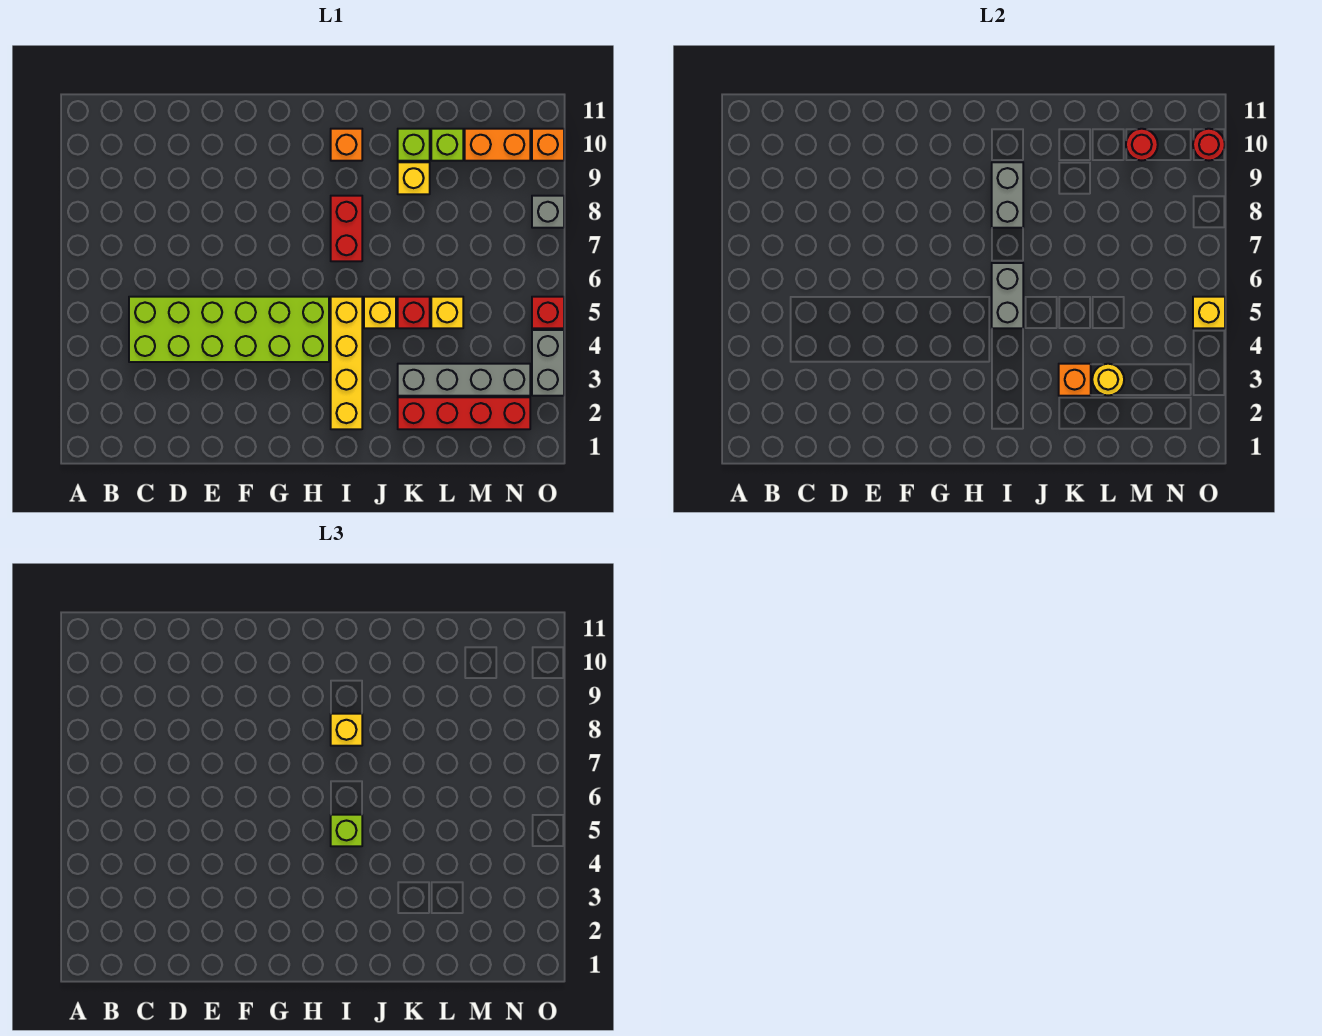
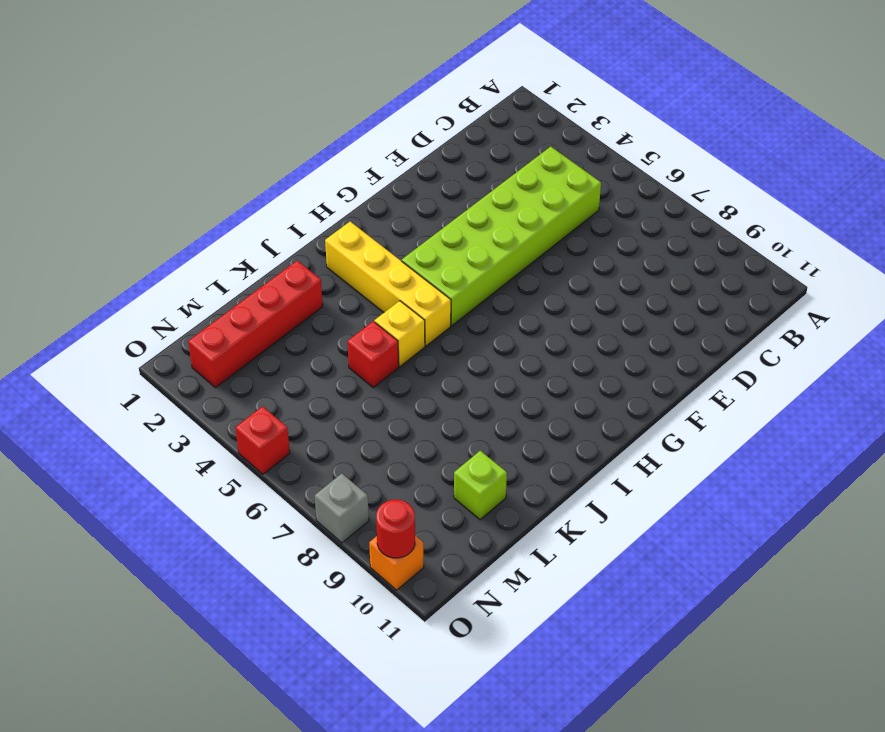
none -> red 1x2 brick [331,196,362,261]
none -> orange 1x1 brick [331,129,362,161]
none -> grey 1x4 brick [398,364,530,396]

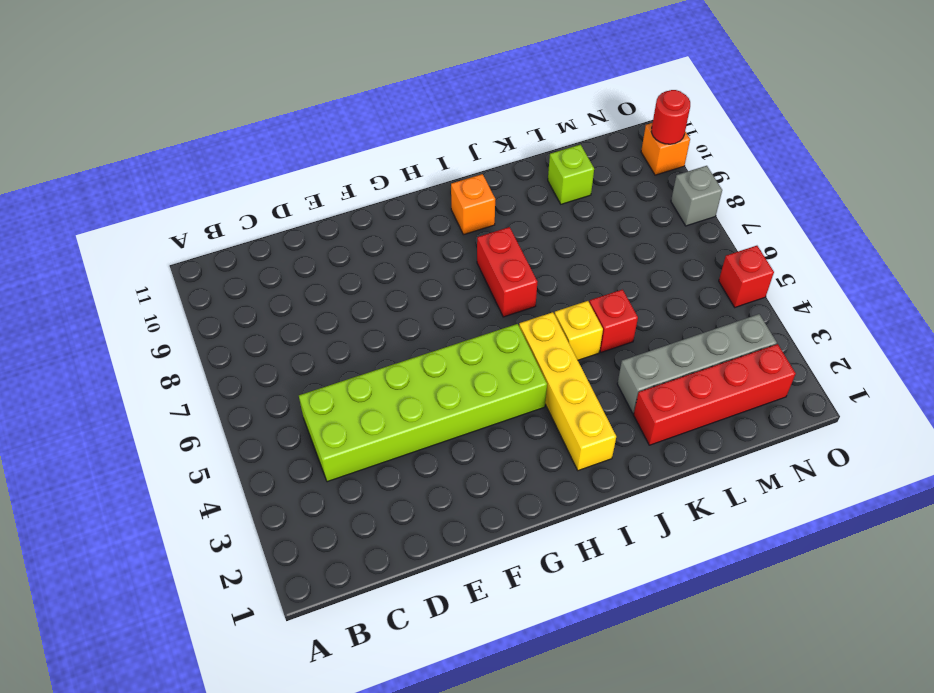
none -> yellow 1x1 brick [398,162,430,194]
none -> lime 1x1 brick [398,129,430,161]
none -> yellow 1x1 brick [431,297,463,328]

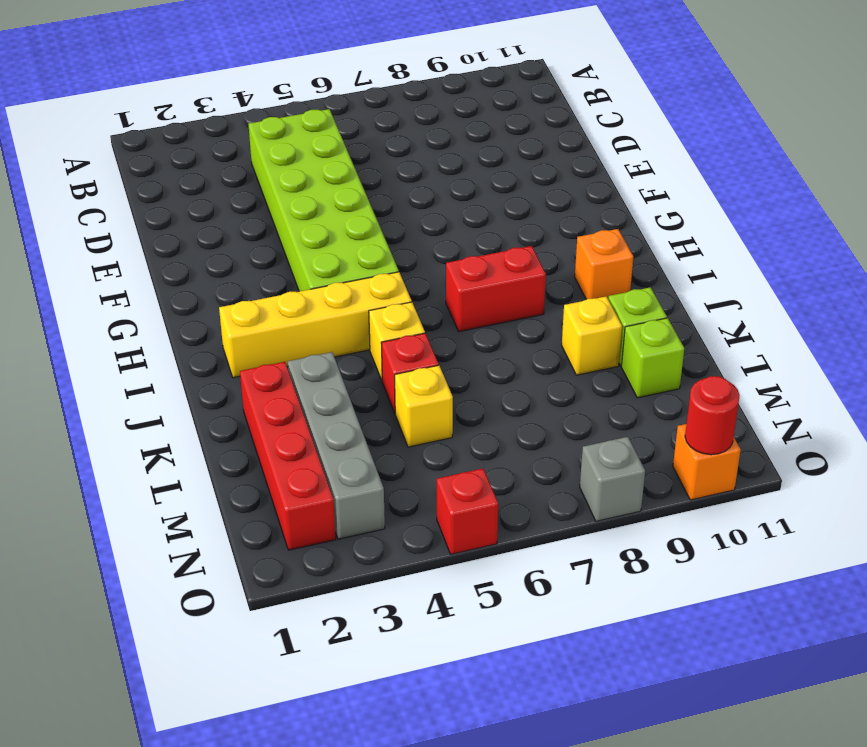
none -> orange 1x2 brick [465,129,530,161]
none -> grey 1x2 brick [532,330,564,396]
none -> grey 1x2 brick [992,263,1023,328]

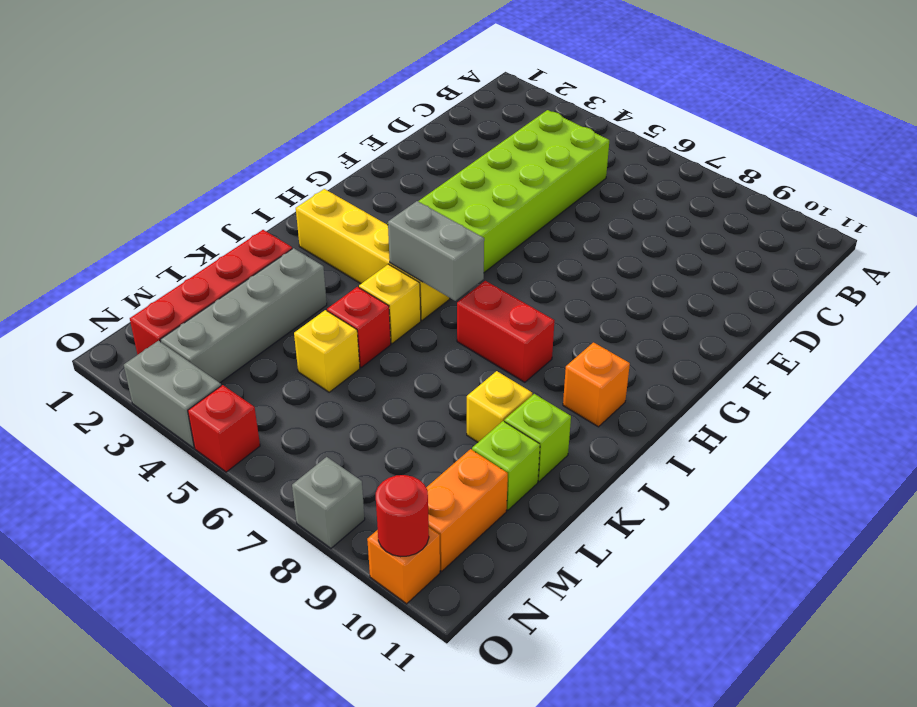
none -> grey 1x2 brick [992,162,1023,228]
none -> orange 1x1 brick [1059,364,1091,396]
none -> yellow 1x1 round brick [1092,364,1124,396]

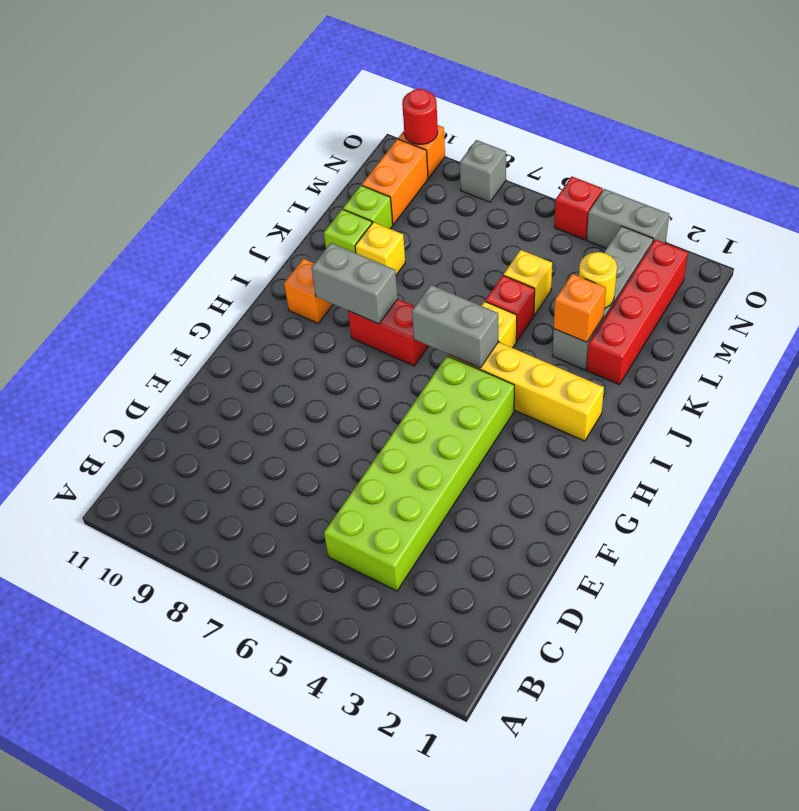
none -> red 1x1 round brick [1126,129,1158,161]
none -> yellow 1x1 brick [1193,297,1225,328]
none -> lime 1x1 brick [331,815,362,846]

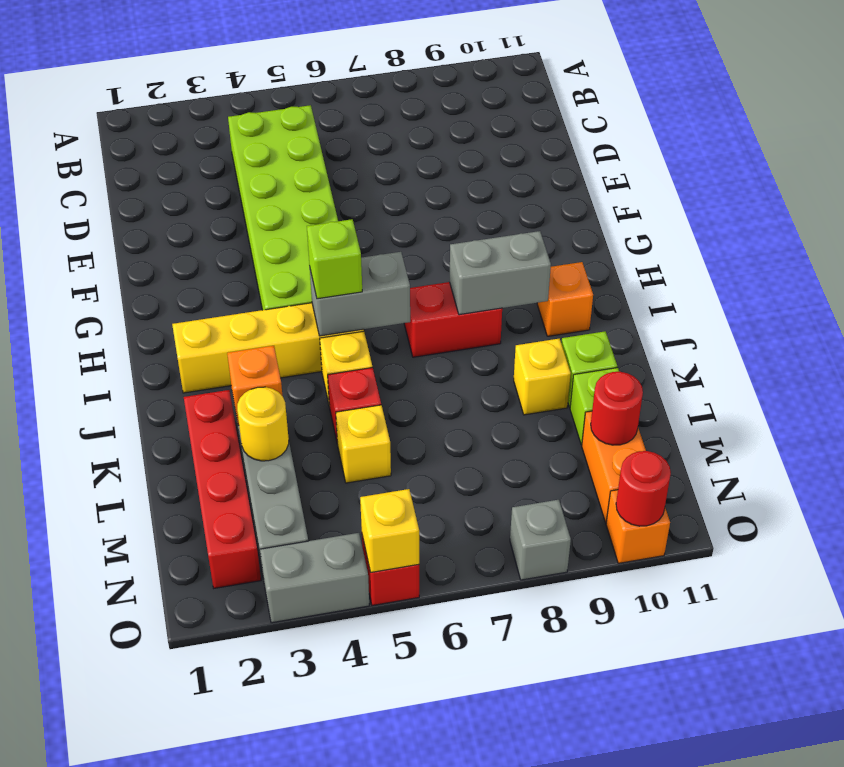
none -> yellow 1x1 brick [331,714,362,746]

